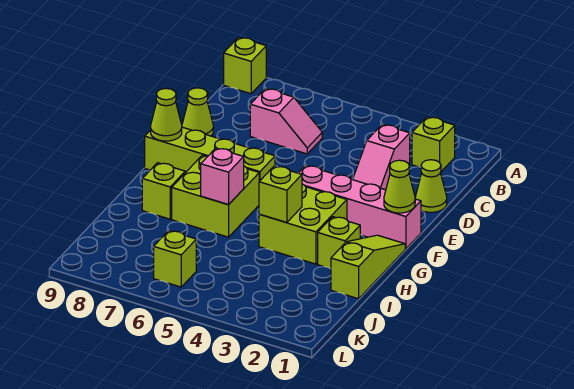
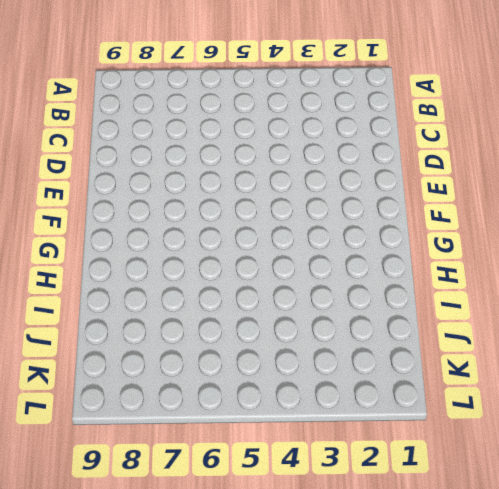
none -> lime 1x1 brick [224,37,266,94]
none -> lime 1x1 brick [412,117,455,172]
none -> pink 1x2 slope [353,124,410,190]

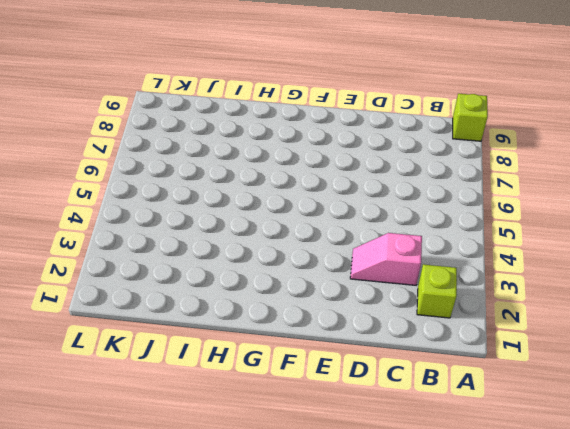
none -> pink 1x2 slope [250,88,322,154]
none -> lime 1x1 cone [415,160,447,212]
none -> lime 1x1 cone [182,88,213,136]

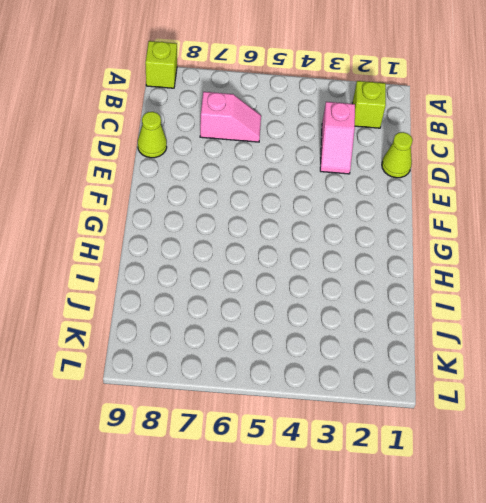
none -> pink 1x4 brick [299,165,421,249]
none -> lime 1x4 brick [145,127,275,181]
none -> lime 1x3 slope [331,235,405,299]

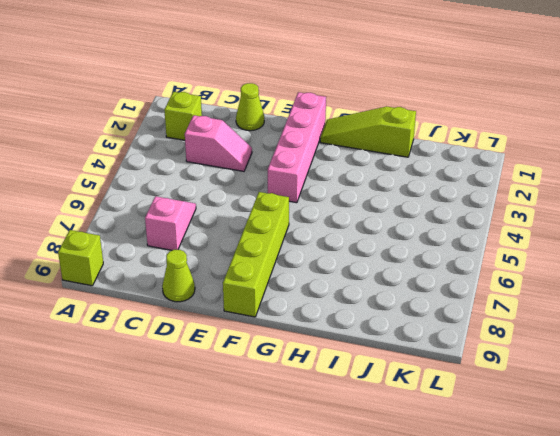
none -> lime 2x2 brick [259,184,347,264]
none -> lime 2x2 brick [172,155,259,237]
none -> lime 1x1 brick [318,217,360,269]

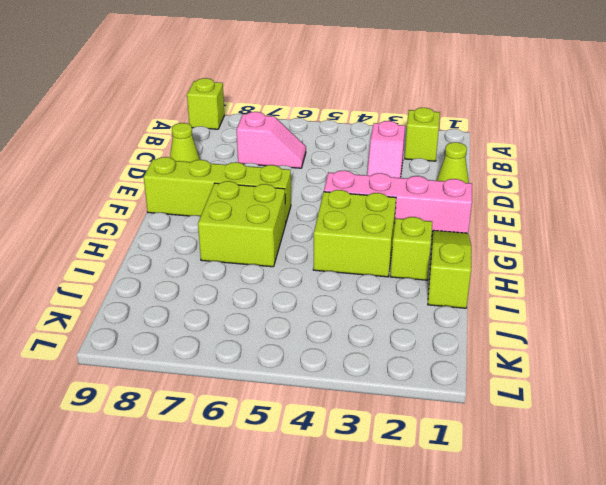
none -> lime 1x1 brick [142,163,185,219]
none -> lime 1x1 brick [154,231,196,287]
none -> lime 1x1 cone [384,160,415,213]

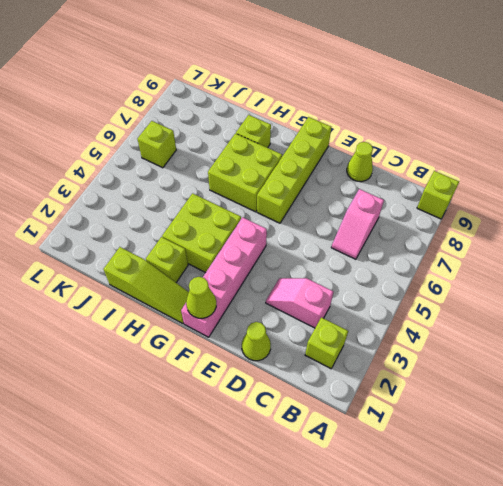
none -> lime 1x1 cone [151,89,182,141]
none -> lime 1x1 brick [259,166,302,223]
none -> pink 1x1 brick [201,148,244,205]

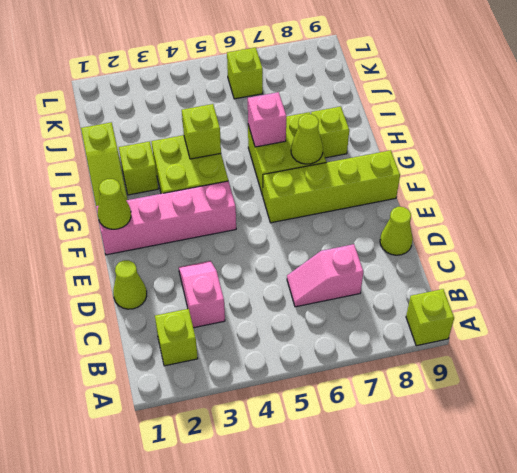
lime 1x1 cone [291,114,323,164] -> lime 1x1 cone moved to [151,89,182,141]

